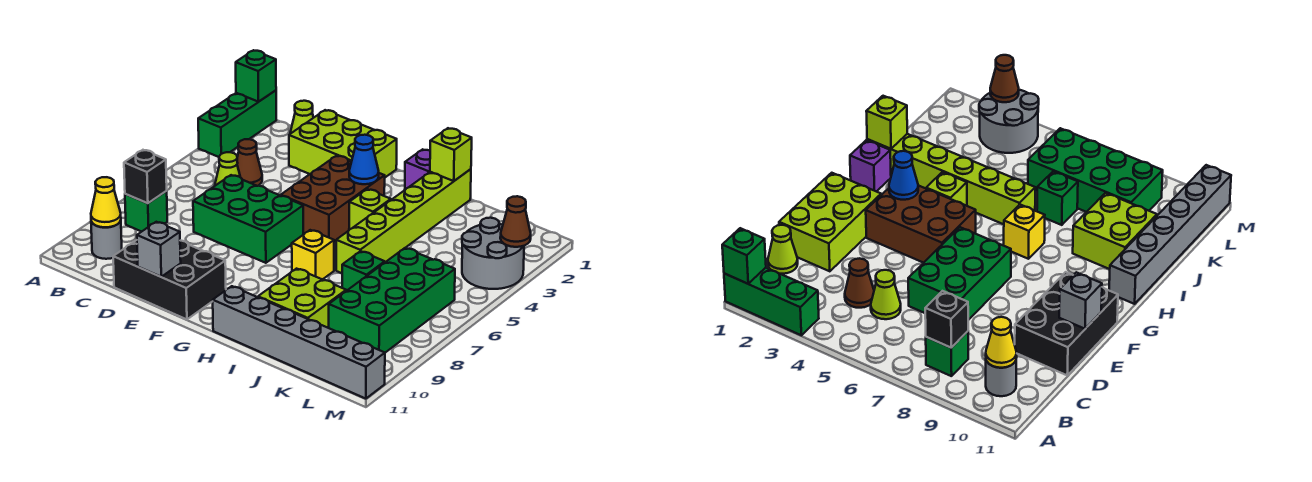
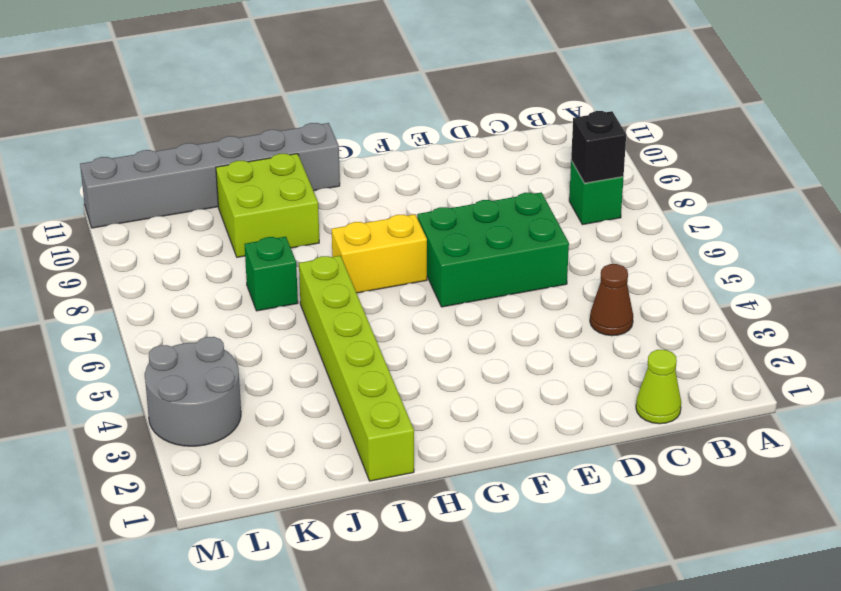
yellow 1x2 brick [332,214,427,293] -> yellow 1x1 brick [292,230,334,280]
none -> green 1x3 brick [198,90,276,157]
none -> grey 1x1 round brick [91,220,122,259]
none -> lime 1x1 cone [215,152,240,186]

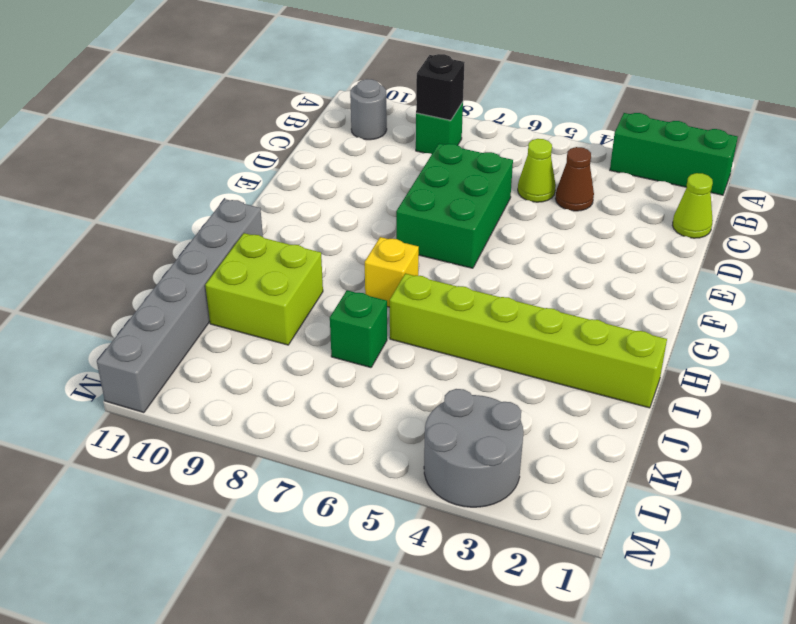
none -> lime 2x3 brick [289,110,397,177]
none -> black 2x3 brick [113,240,226,319]
none -> brown 2x3 brick [281,156,385,242]

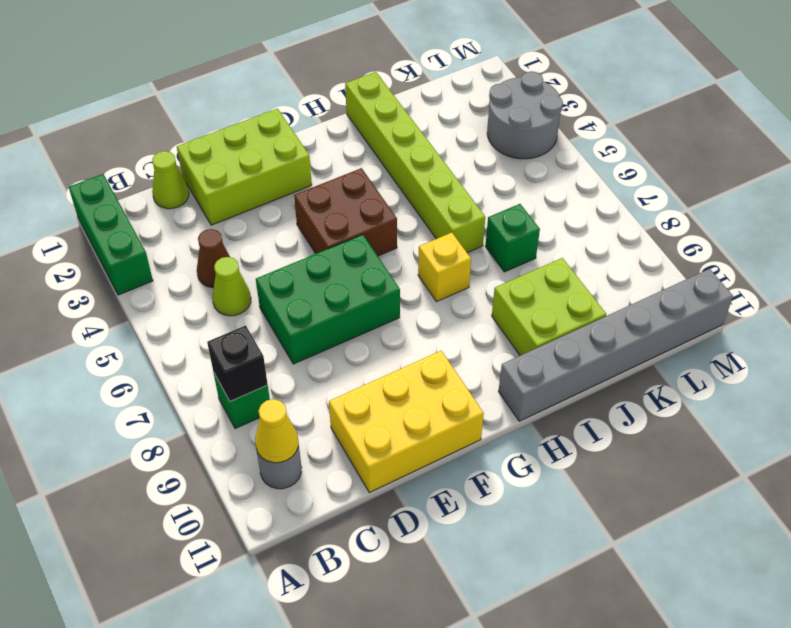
yellow 2x3 brick [329,351,484,493] -> black 2x3 brick [113,240,226,319]
brown 2x2 brick [294,168,397,256] -> brown 2x3 brick [281,156,385,242]
none -> purple 1x1 brick [405,149,430,190]
none -> lime 1x1 brick [349,189,391,230]
none -> green 2x4 brick [329,248,455,353]

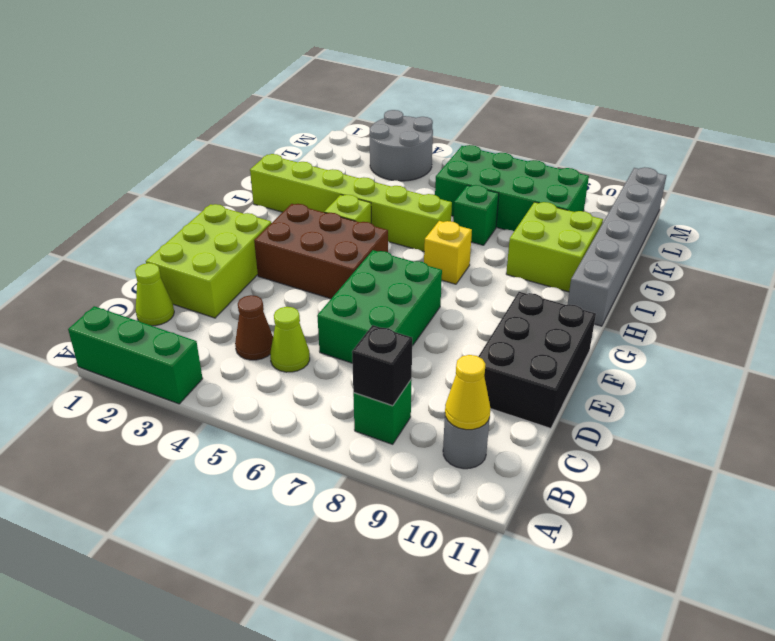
none -> purple 1x1 brick [405,149,430,190]
none -> green 1x1 brick [236,50,276,102]
none -> grey 1x1 brick [137,222,181,277]

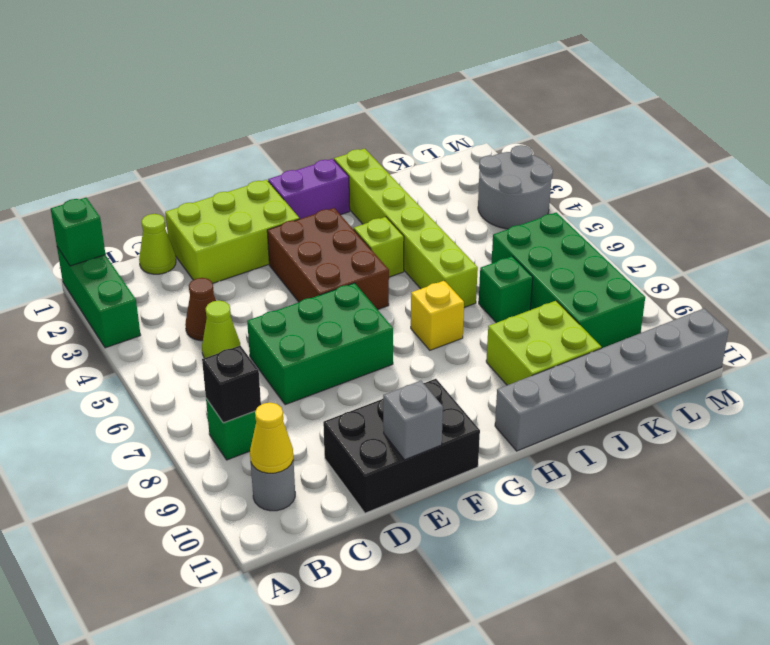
purple 1x2 brick [268,159,350,219] -> purple 1x1 brick [405,149,430,190]
none -> blue 1x1 cone [349,135,379,184]
none -> lime 1x1 brick [430,128,472,181]
none -> brown 1x1 cone [500,196,531,247]

